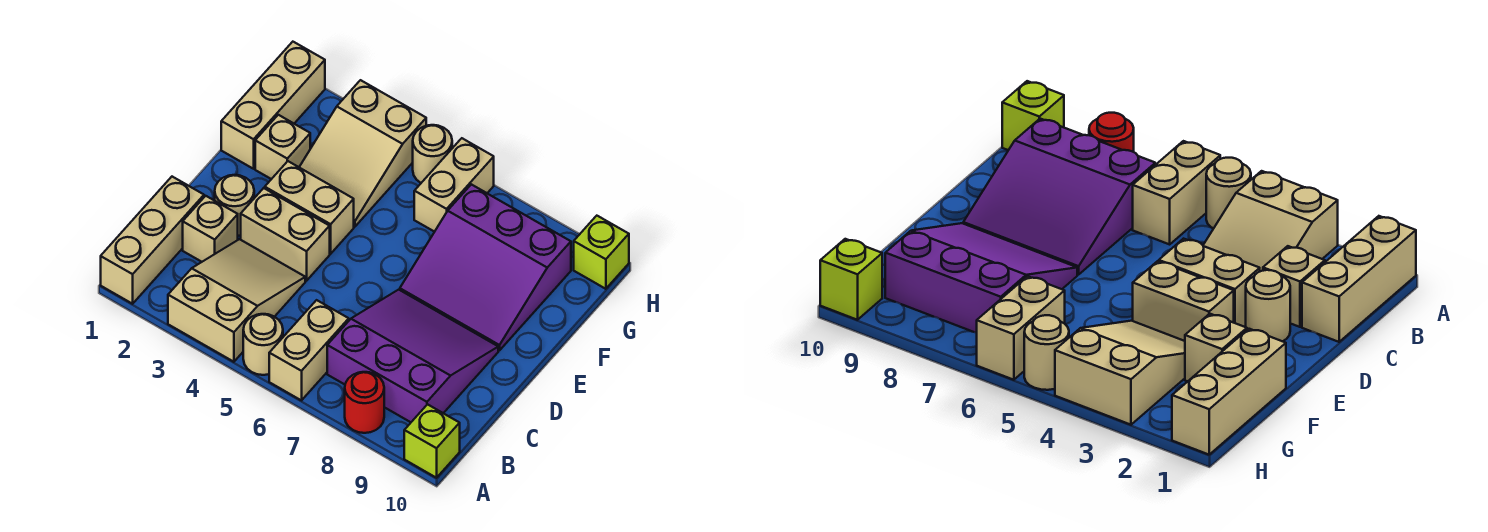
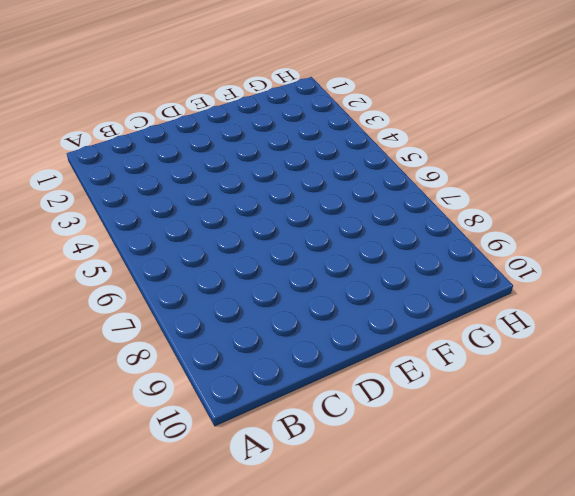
none -> tan 1x3 brick [101,177,204,304]
none -> tan 2x3 slope [168,239,305,362]
none -> tan 1x1 round brick [243,314,283,375]

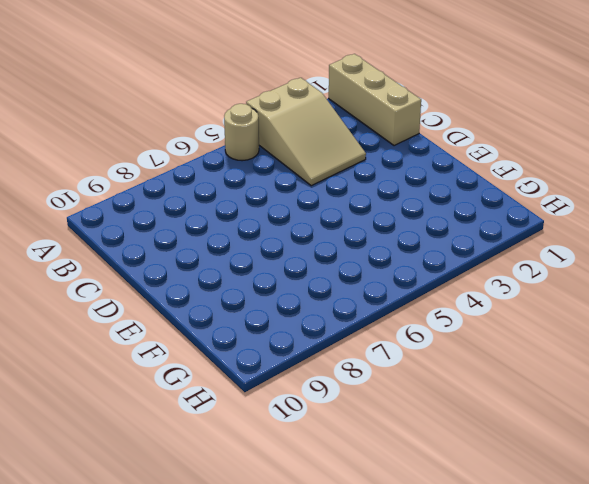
none -> tan 1x2 brick [269,300,349,400]
none -> red 1x1 round brick [345,372,384,433]
none -> lime 1x1 brick [404,404,460,478]

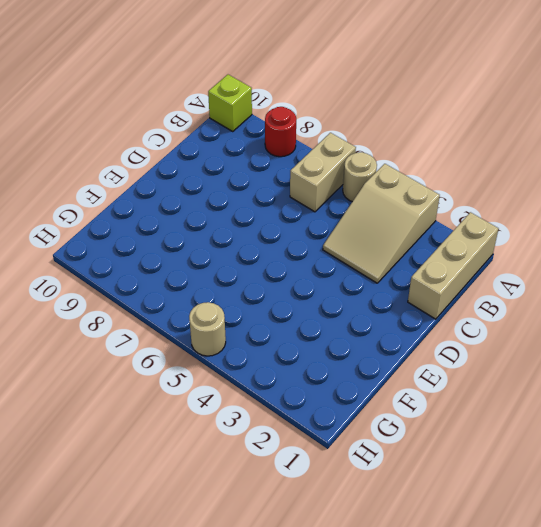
none -> purple 3x3 slope [327,290,498,422]
none -> tan 1x1 brick [183,196,238,262]
none -> tan 1x1 round brick [215,175,254,236]

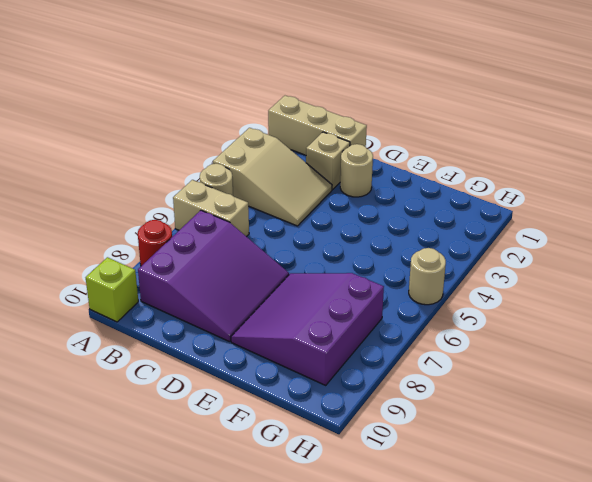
none -> tan 1x2 brick [241,188,330,281]
none -> tan 1x2 brick [265,161,354,254]
none -> tan 1x3 brick [221,42,325,169]

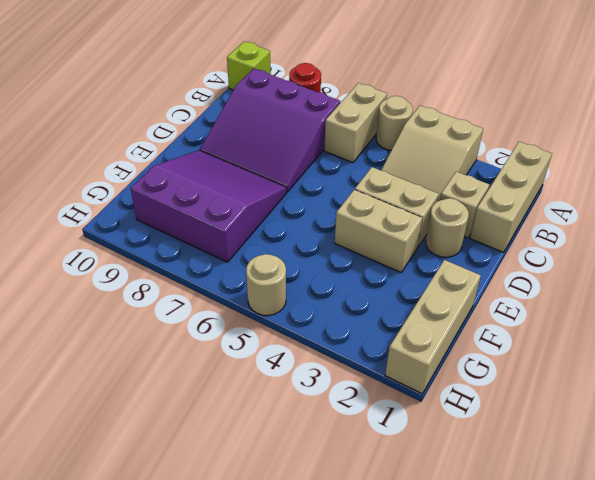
none -> tan 1x1 brick [255,115,310,179]
none -> tan 2x3 slope [299,80,426,227]
none -> tan 1x2 brick [414,138,494,232]

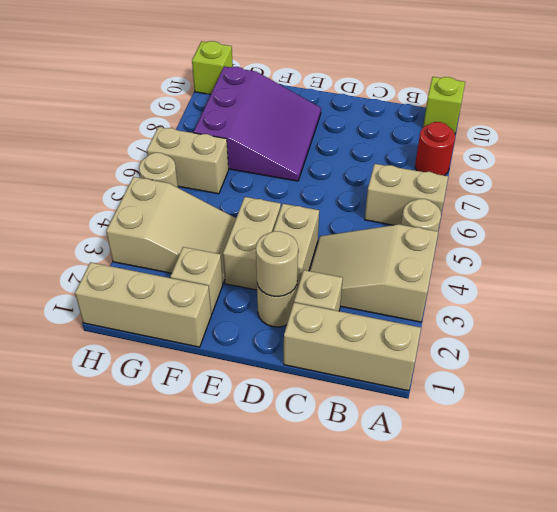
tan 1x1 round brick [256,231,298,297] -> none
none -> purple 3x3 slope [327,290,498,422]

